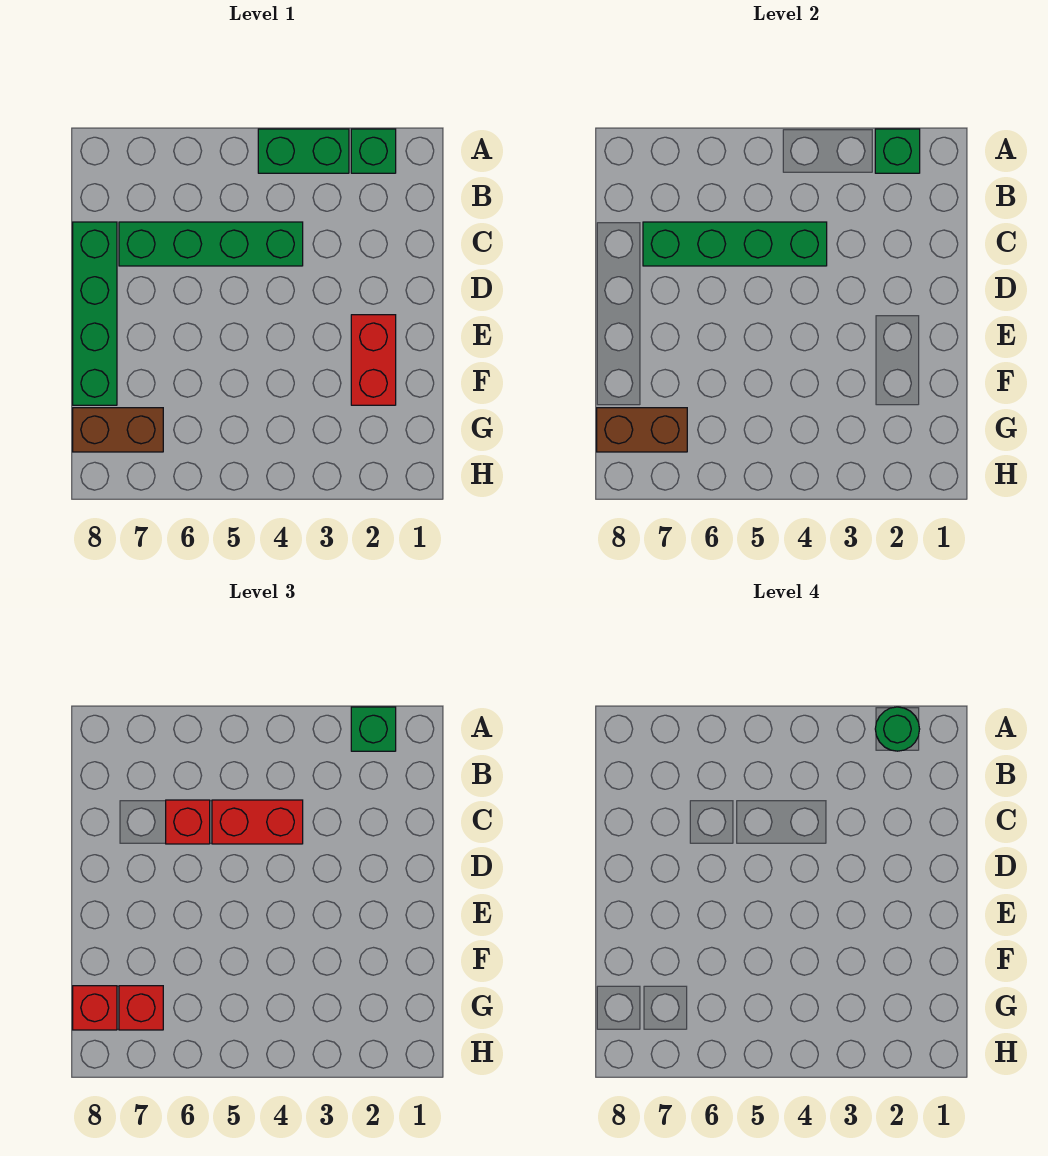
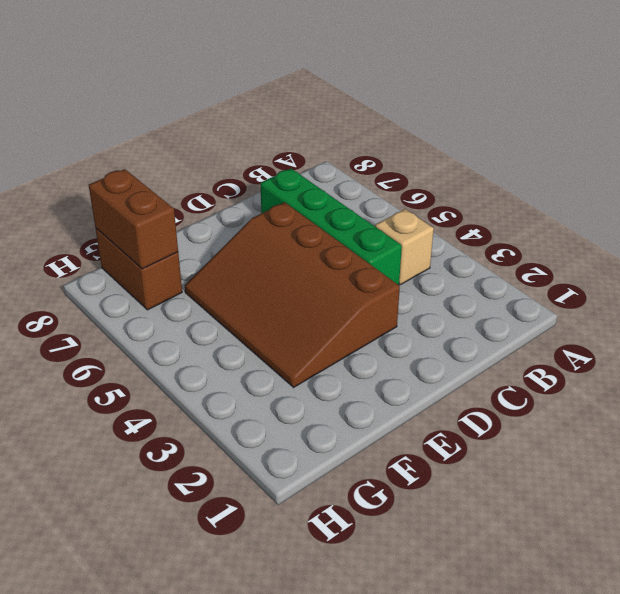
tan 1x1 brick [375,209,434,285] -> none
brown 3x4 slope [185,202,400,387] -> none
none -> green 1x1 brick [351,129,396,173]
none -> green 1x2 brick [258,129,349,173]
none -> green 1x4 brick [73,222,117,405]

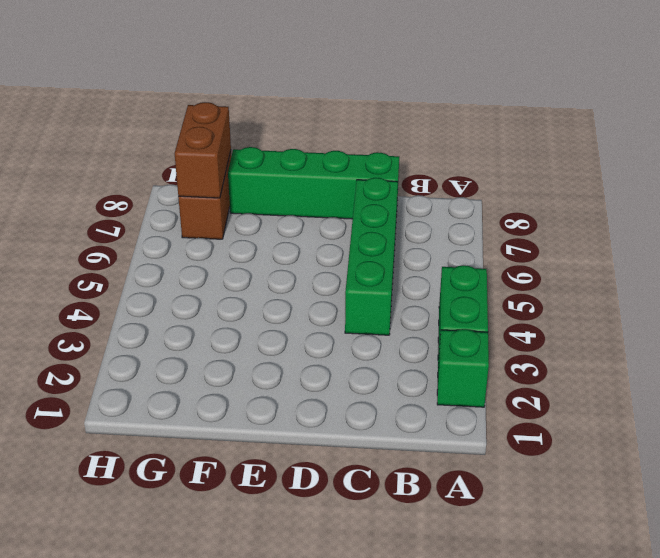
none -> red 1x2 brick [351,315,396,405]
none -> green 1x1 brick [875,129,920,173]
none -> green 1x4 brick [643,222,827,266]

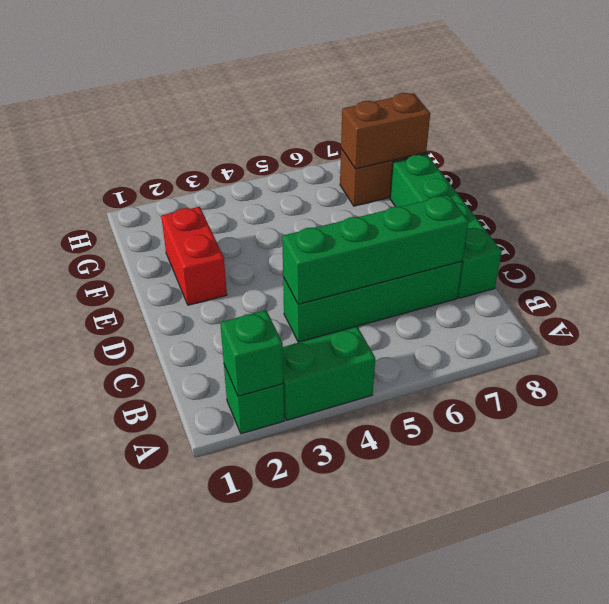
none -> green 1x1 brick [351,707,396,751]
none -> red 1x2 brick [212,800,303,844]
none -> red 1x1 brick [166,800,210,844]

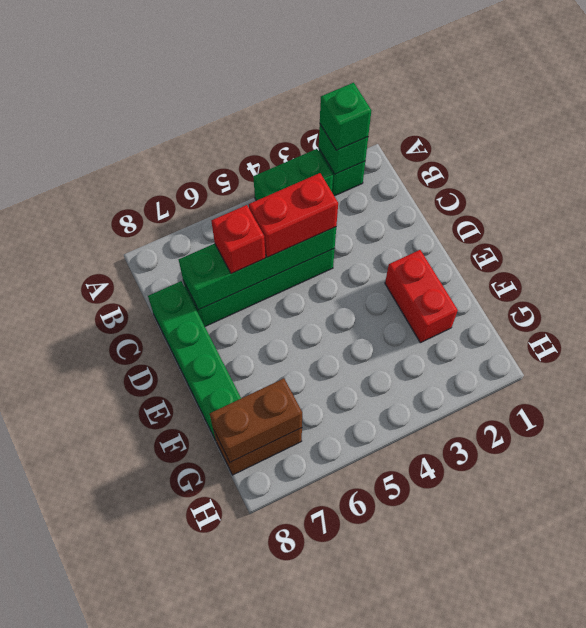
none -> red 1x1 brick [119,986,163,1030]
none -> red 1x1 brick [73,986,117,1030]
none -> green 1x1 round brick [875,707,920,751]

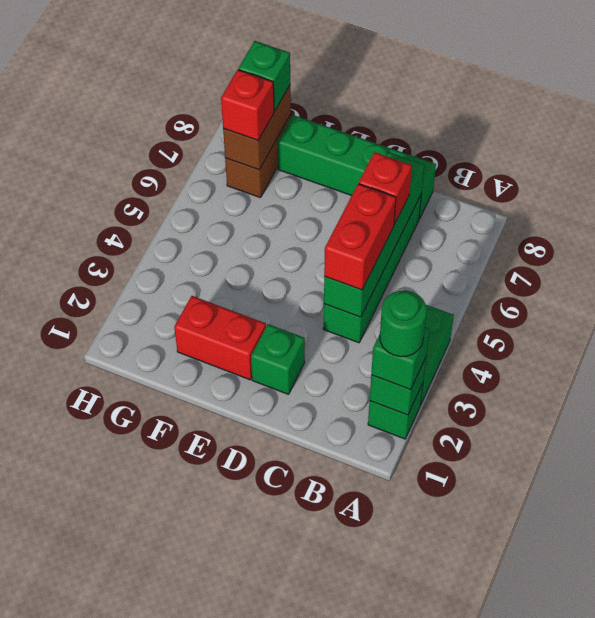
green 1x1 brick [251,324,305,394] -> none
green 1x1 brick [238,41,290,111] -> red 1x1 brick [73,986,117,1030]

